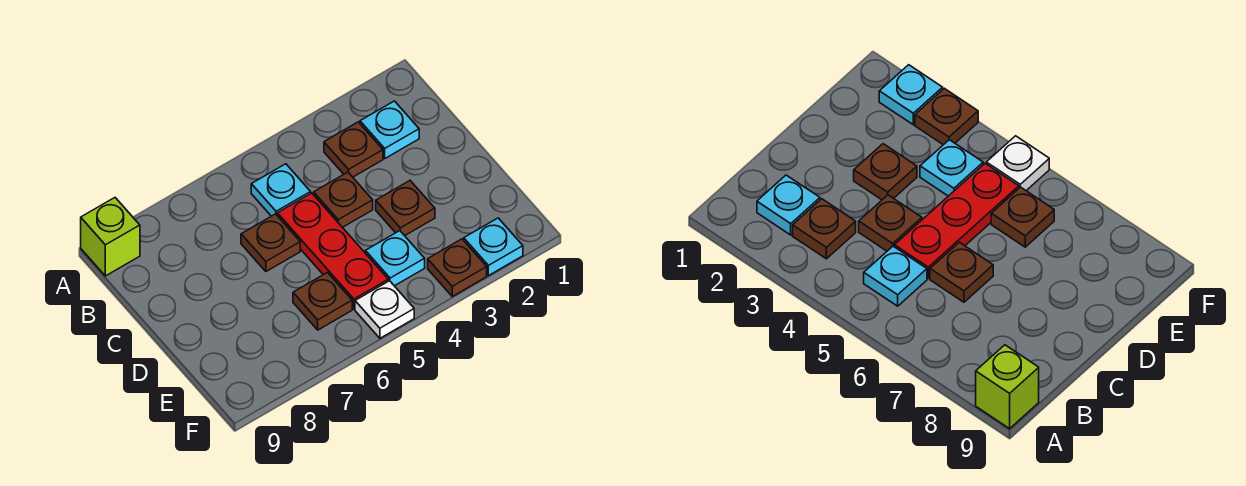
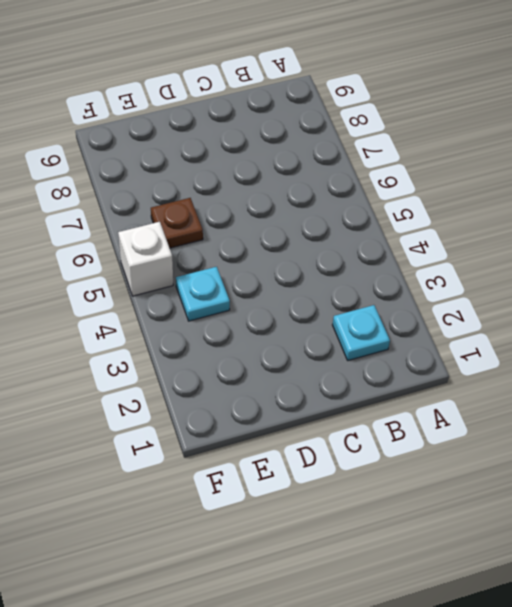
white 1x1 brick [118,222,173,296] -> white 1x1 plate [355,281,414,338]
none -> lime 1x1 brick [81,198,140,276]
none -> brown 1x1 plate [324,122,383,177]
none -> cyan 1x1 plate [251,164,311,216]

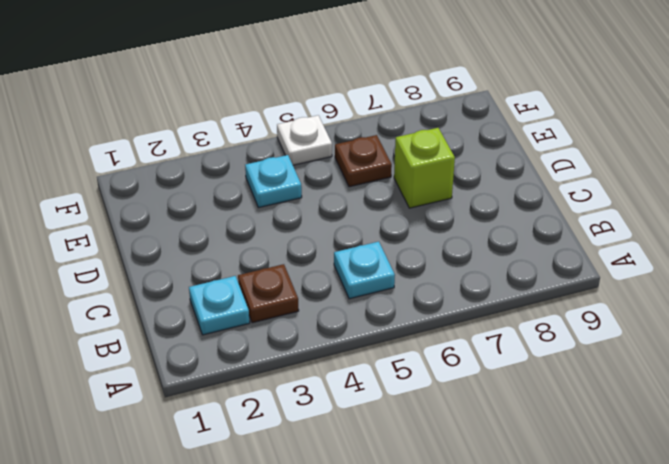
lime 1x1 brick [394,128,455,208] -> lime 1x1 brick moved to [81,198,140,276]
none -> brown 1x1 plate [314,172,373,227]
none -> red 1x3 plate [277,193,388,309]
none -> brown 1x1 plate [241,214,300,271]

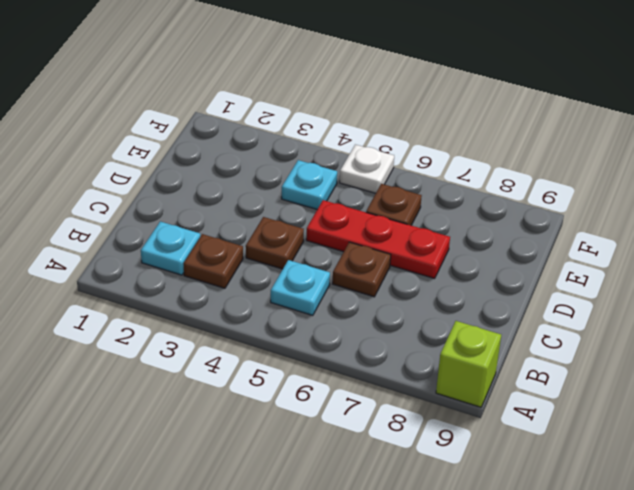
red 1x3 plate [306,200,450,278] -> red 1x3 plate turned to [277,193,388,309]
none -> brown 1x1 plate [376,181,435,236]
none -> cyan 1x1 plate [464,218,523,276]
none -> brown 1x1 plate [428,239,487,296]

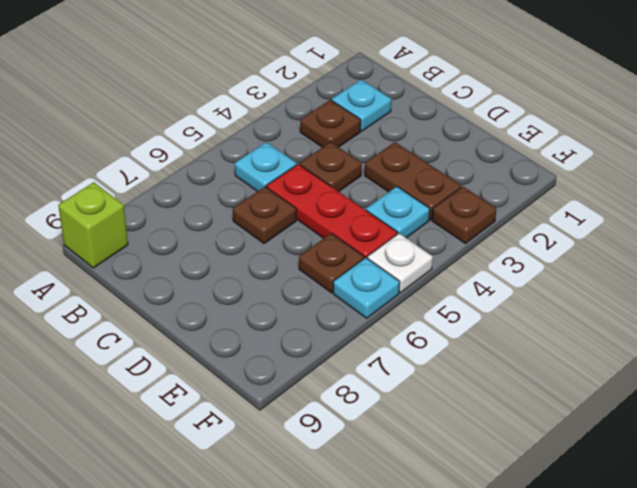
brown 1x2 plate [365,142,461,220] -> brown 1x1 plate [376,181,435,236]
cyan 1x1 plate [333,258,400,318] -> cyan 1x1 plate moved to [464,218,523,276]

